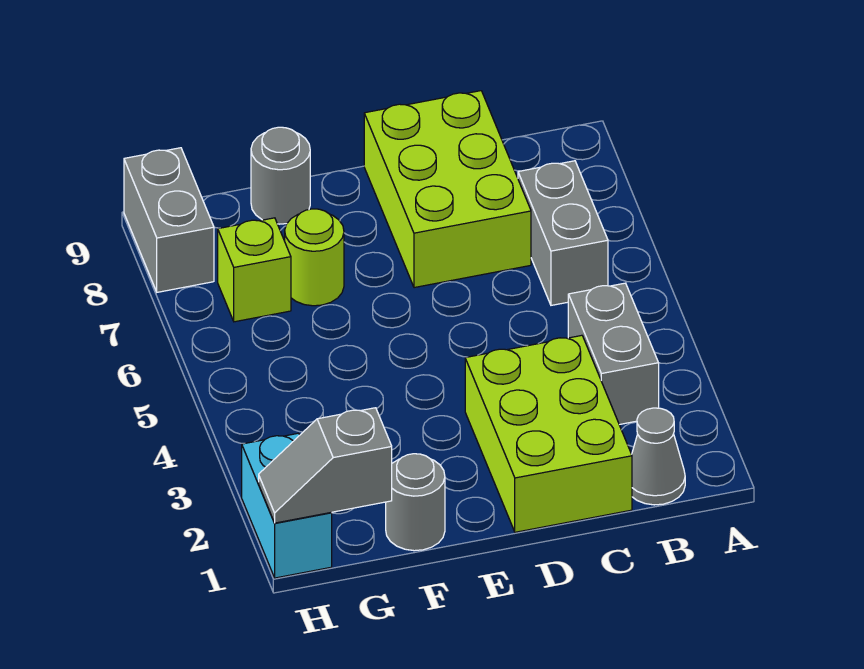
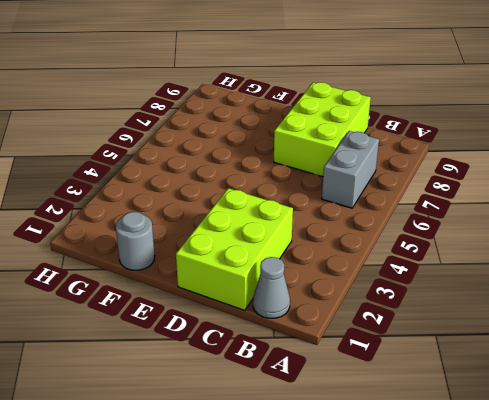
none -> grey 1x2 brick [568,283,659,425]
none -> lime 1x1 round brick [285,209,344,306]
none -> grey 1x1 round brick [251,127,310,224]

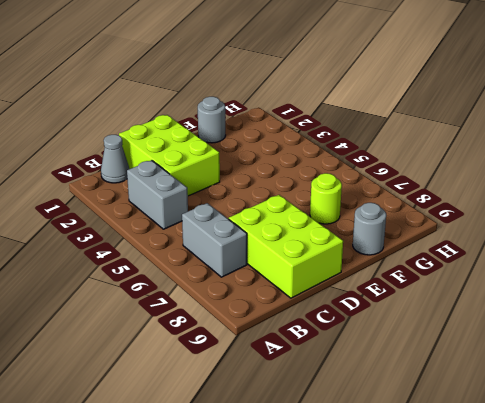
none -> lime 1x1 brick [218,218,291,322]
none -> cyan 1x2 brick [242,433,332,578]
none -> grey 1x2 brick [124,148,214,292]

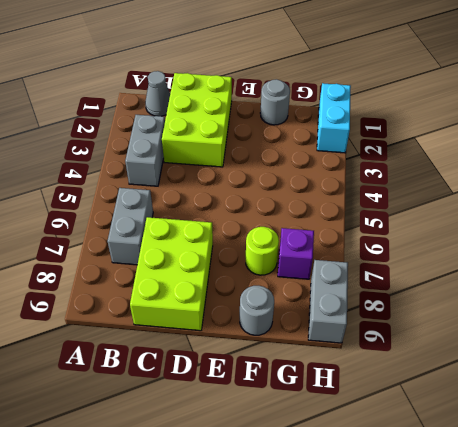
purple 1x1 brick [278,228,314,279] -> lime 1x1 brick [218,218,291,322]
none -> grey 1x2 slope [259,408,392,523]

